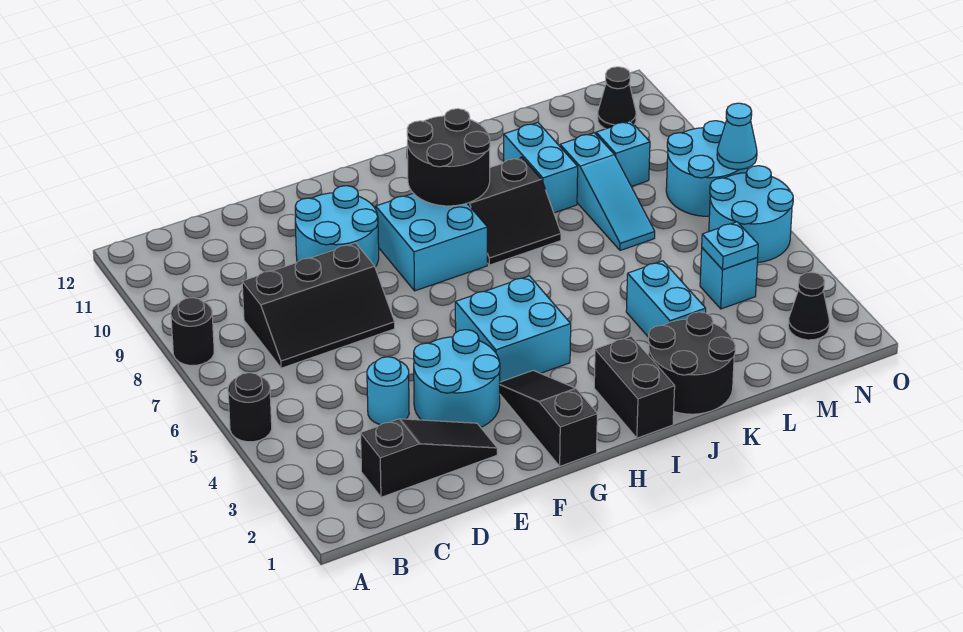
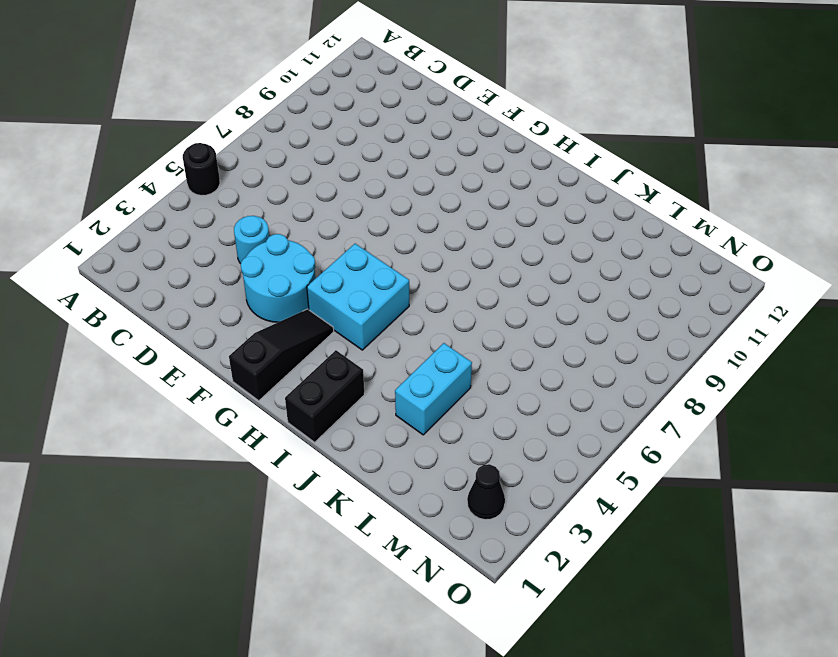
none -> black 1x1 round brick [171,298,214,366]
none -> black 1x3 slope [361,419,497,497]
none -> black 2x3 slope [242,243,395,368]

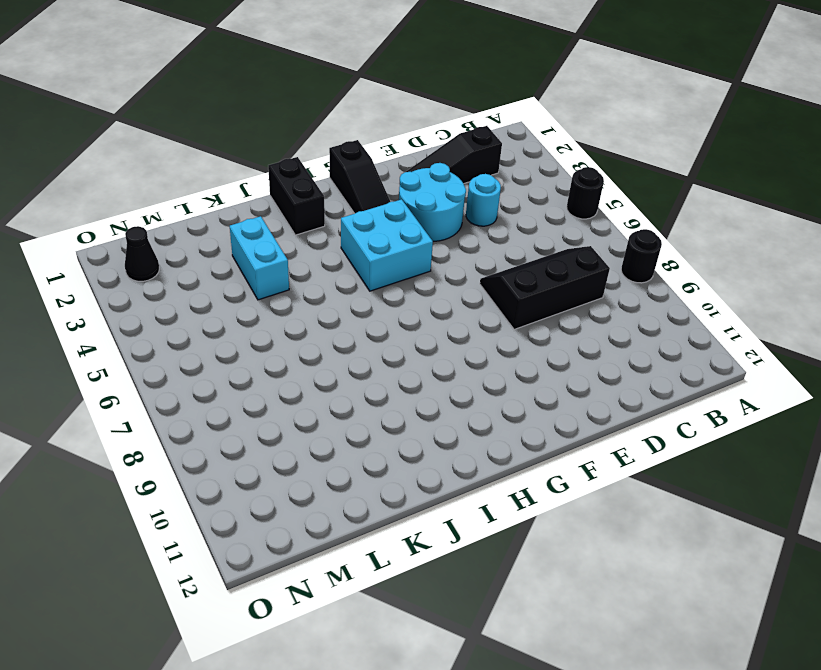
none -> cyan 2x2 round brick [295,186,379,267]
none -> cyan 2x2 brick [376,193,487,291]
none -> black 2x2 slope [467,157,561,265]

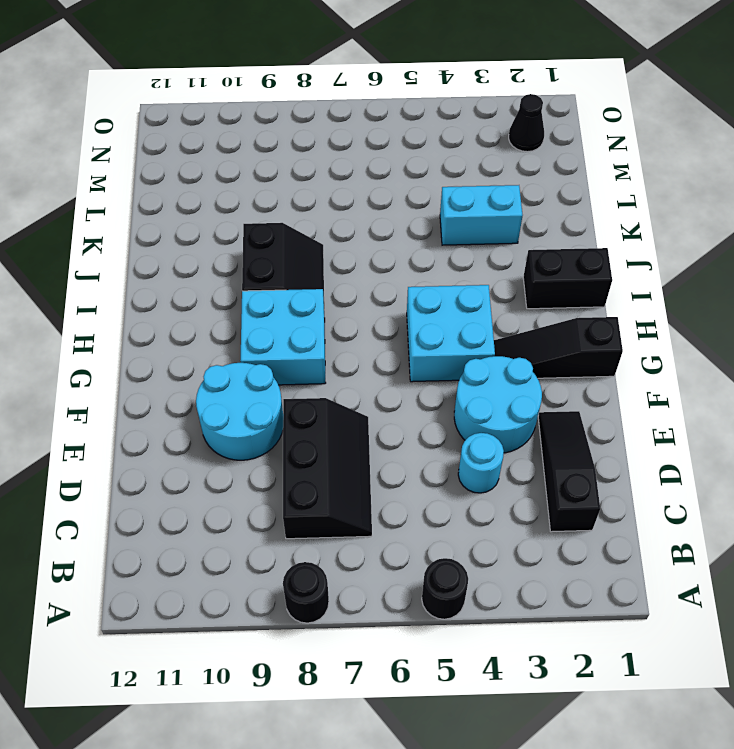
none -> black 2x2 round brick [649,312,735,414]
none -> cyan 1x2 brick [504,123,578,213]
none -> cyan 1x3 slope [560,133,655,250]

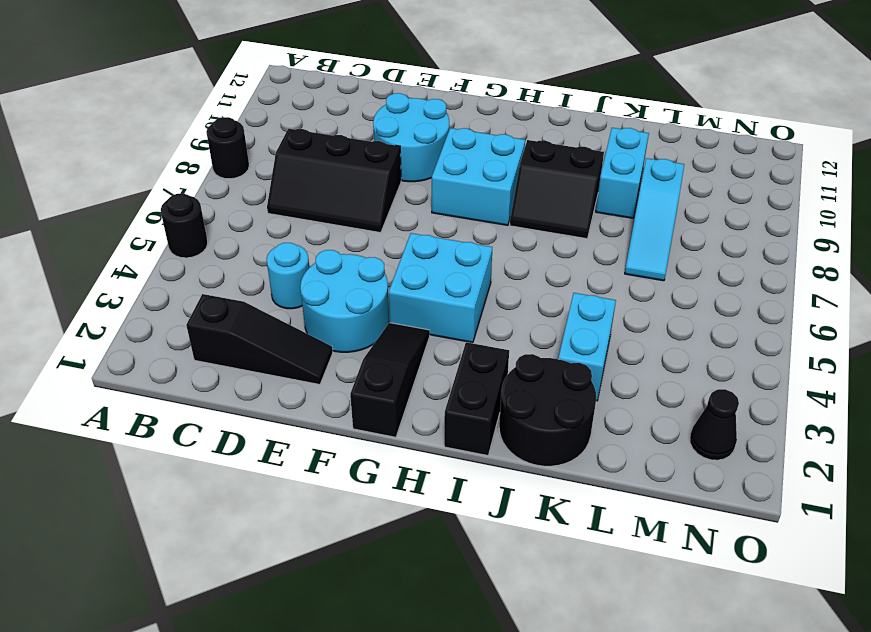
none -> cyan 1x1 brick [700,248,758,309]
none -> cyan 1x1 brick [596,121,650,186]
none -> cyan 2x2 round brick [709,166,793,263]

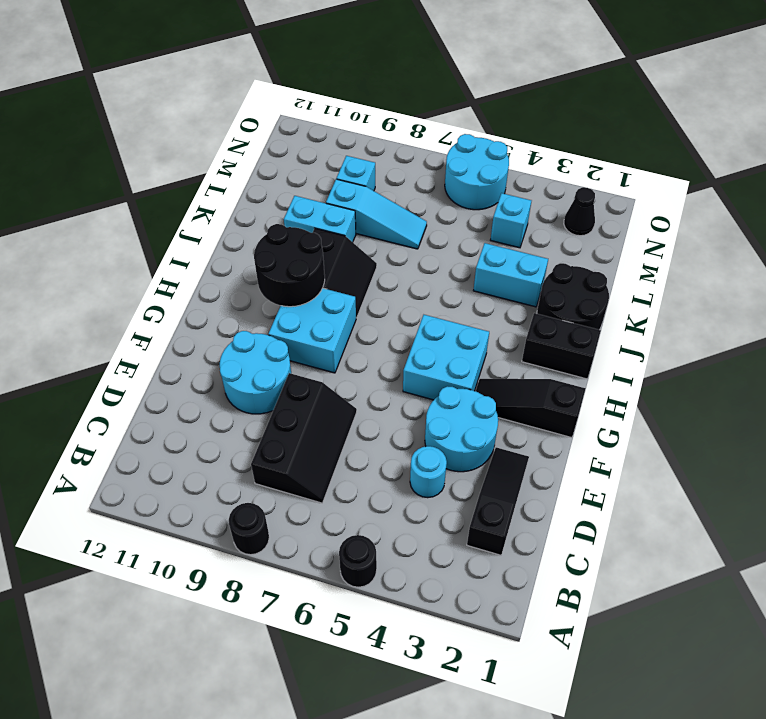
none -> cyan 2x2 round brick [666,121,748,216]
none -> black 1x1 cone [598,67,636,129]
none -> cyan 1x1 plate [702,222,758,270]

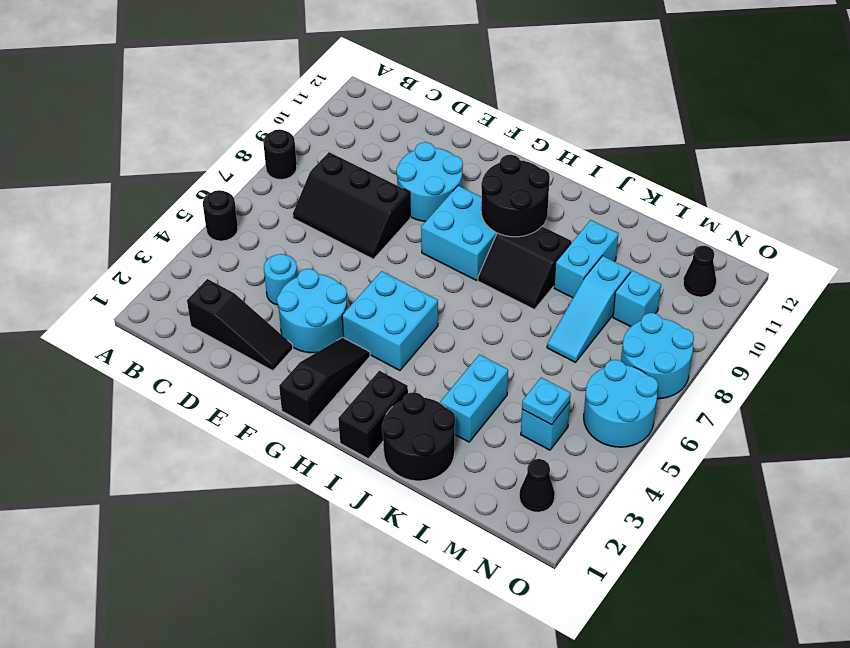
none -> cyan 1x1 cone [717,103,757,169]

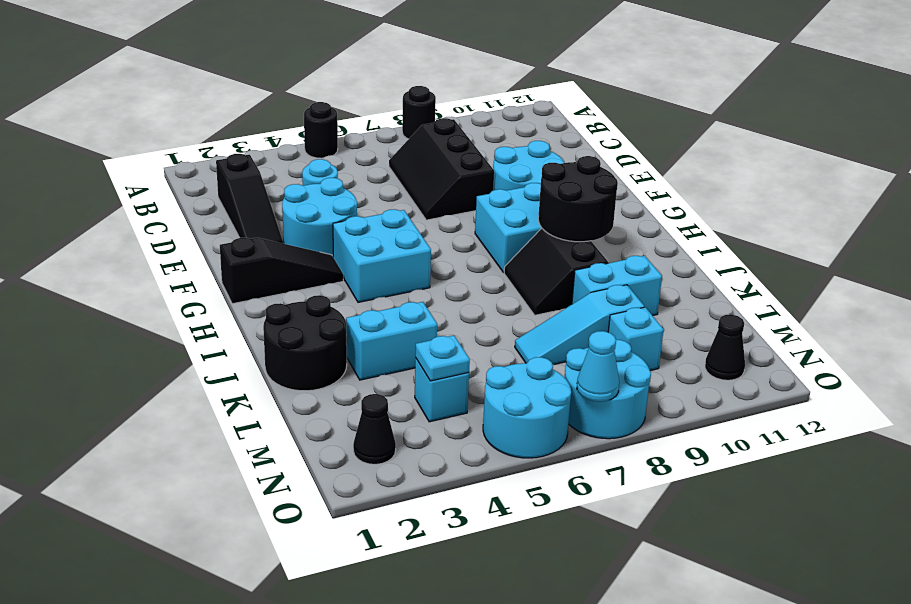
none -> black 1x2 brick [594,336,675,438]

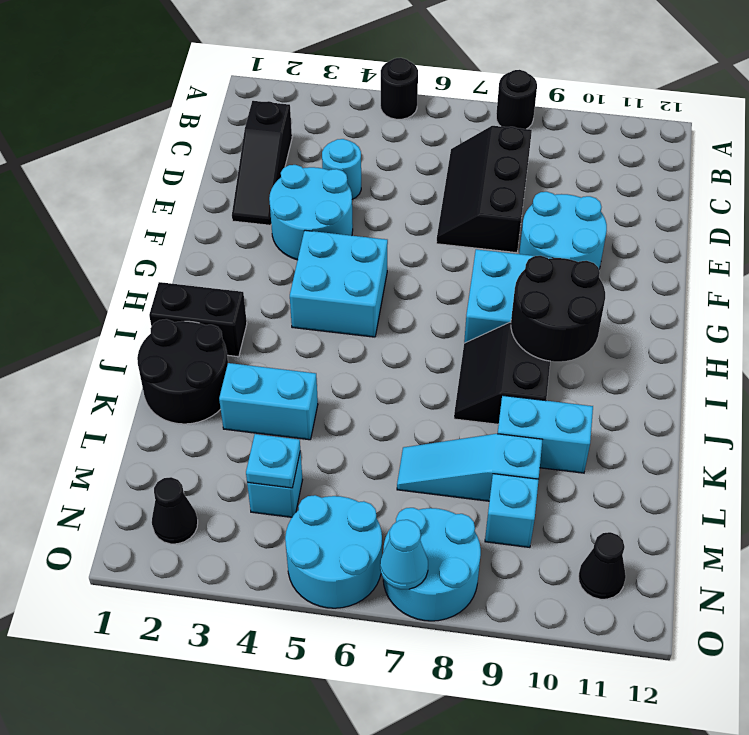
none -> black 1x3 slope [500,370,597,466]

